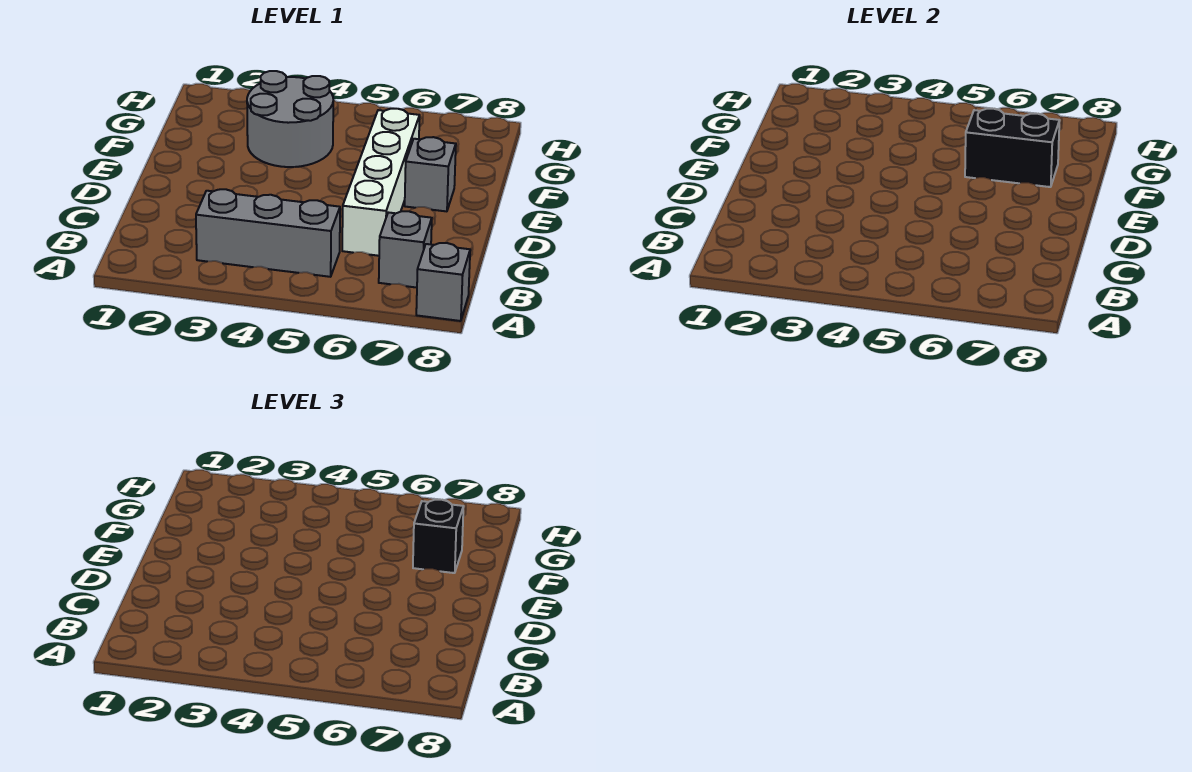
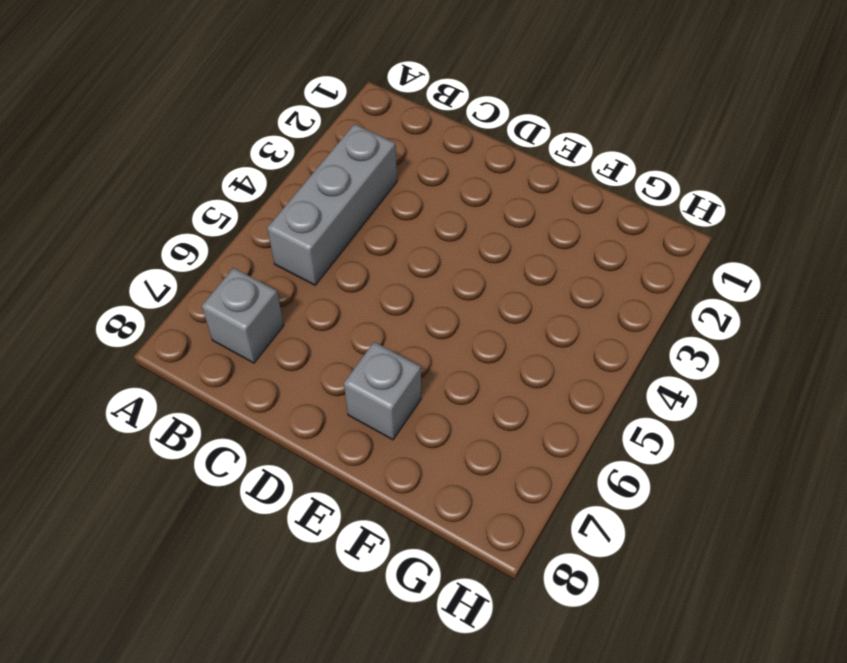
none -> grey 1x1 brick [416,243,470,321]
none -> white 1x4 brick [342,109,420,256]

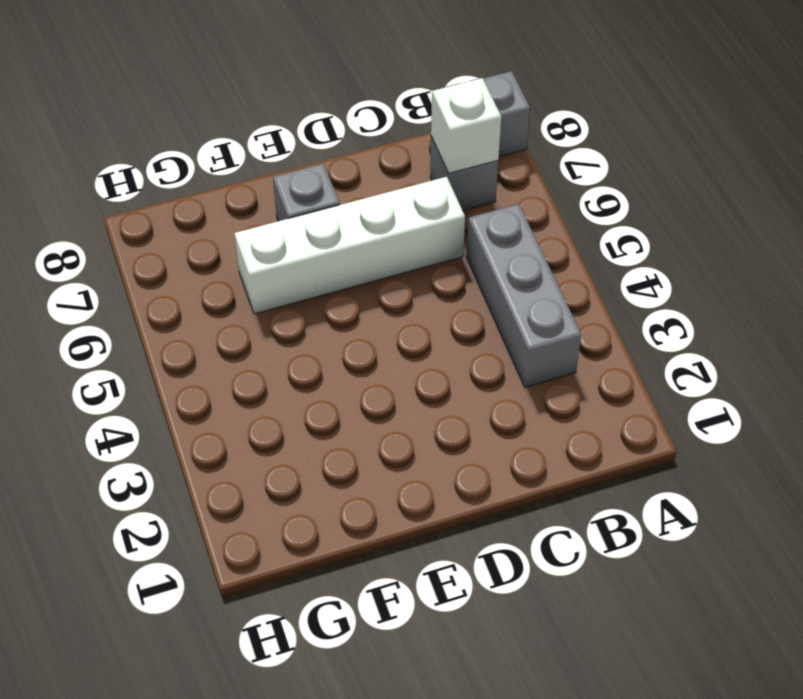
white 1x1 brick [431,78,501,173] -> none
none -> grey 2x2 round brick [247,71,333,167]
none -> black 1x2 brick [965,109,1060,187]

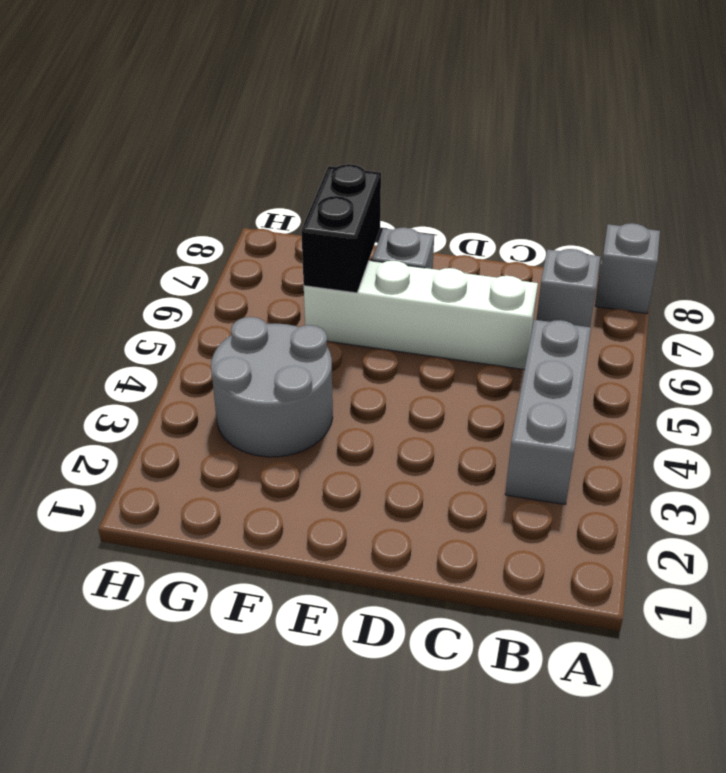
none -> black 1x1 brick [413,500,464,573]

